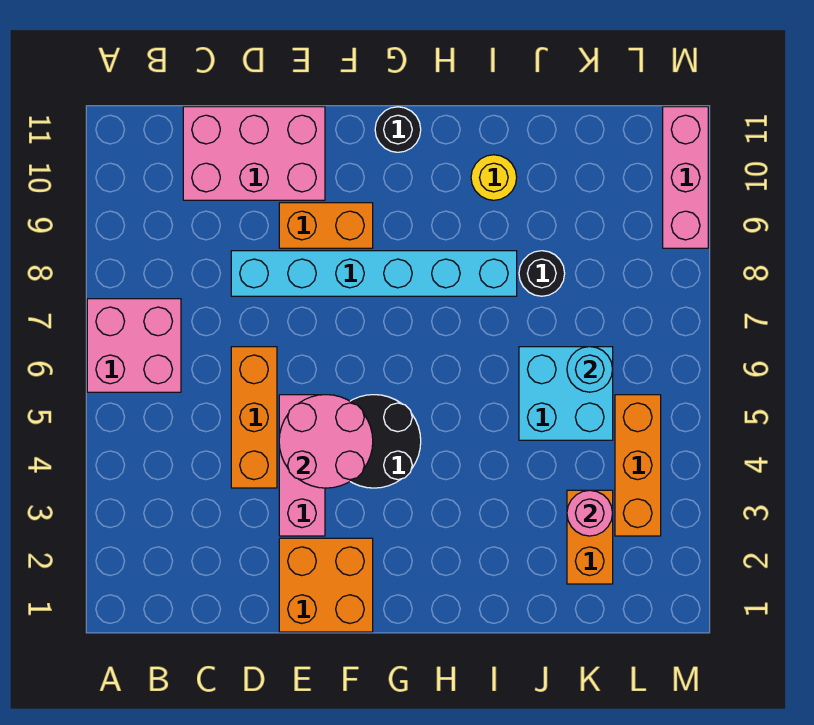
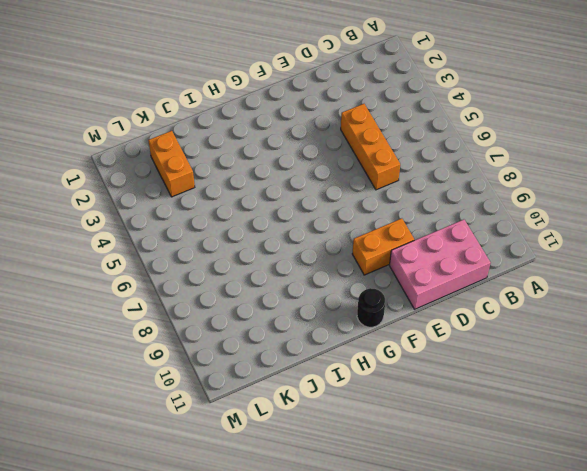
none -> pink 2x2 brick [87,299,181,392]
none -> cyan 1x6 brick [231,251,517,296]
none -> orange 2x2 brick [279,538,373,632]

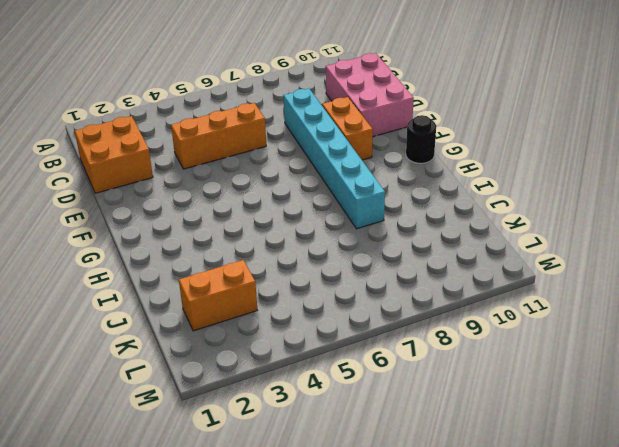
orange 2x2 brick [75,116,153,193] -> orange 2x2 brick moved to [279,538,373,632]
none -> pink 2x2 brick [87,299,181,392]
none -> pink 1x3 brick [279,395,325,536]
none -> black 2x2 round brick [350,395,421,488]

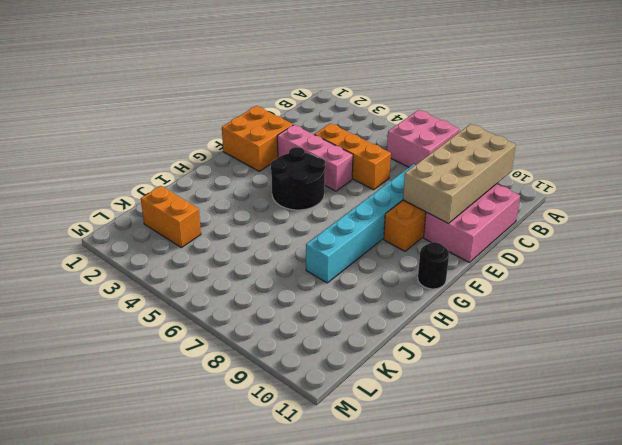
tan 2x4 brick [403,124,516,223] -> none
none -> yellow 1x1 round brick [471,155,517,200]
none -> cyan 2x2 brick [519,347,613,440]
none -> black 1x1 round brick [519,251,565,296]

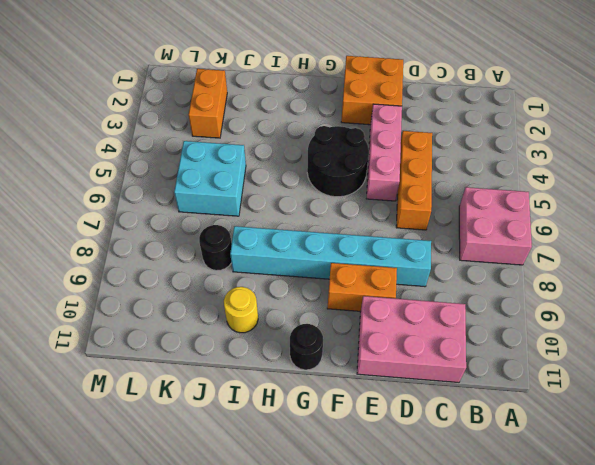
none -> orange 1x3 brick [615,395,661,536]
none -> pink 1x3 brick [663,107,708,248]
none -> pink 2x2 round brick [279,395,373,488]

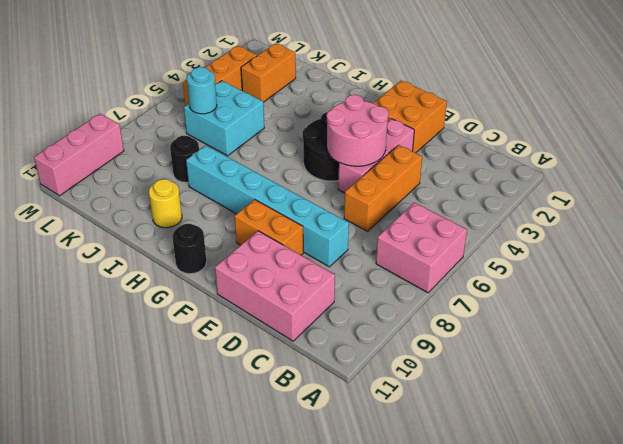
none -> pink 1x1 round brick [567,490,613,536]

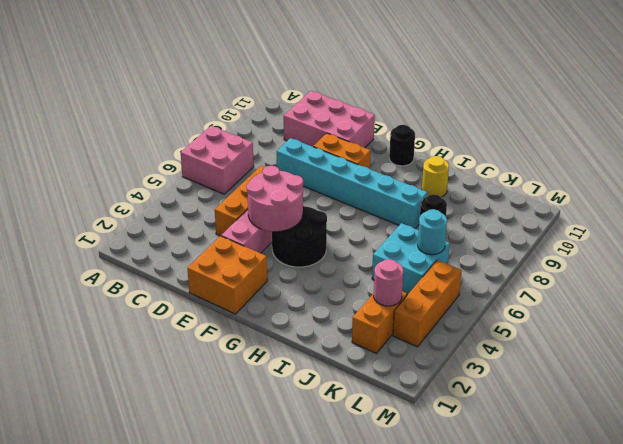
none -> pink 1x3 brick [663,107,708,248]

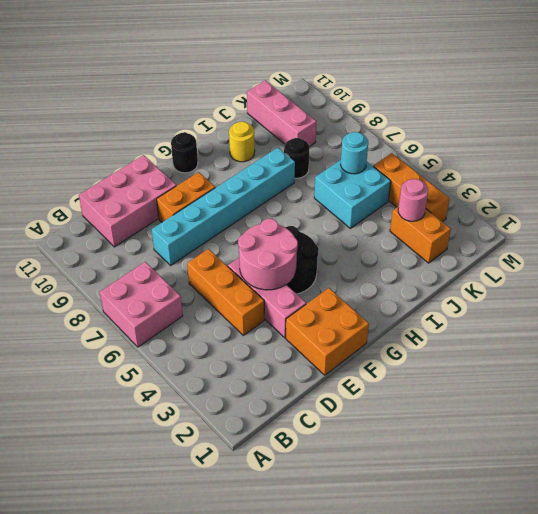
pink 1x3 brick [247,80,316,146] -> pink 1x3 brick moved to [663,107,708,248]

